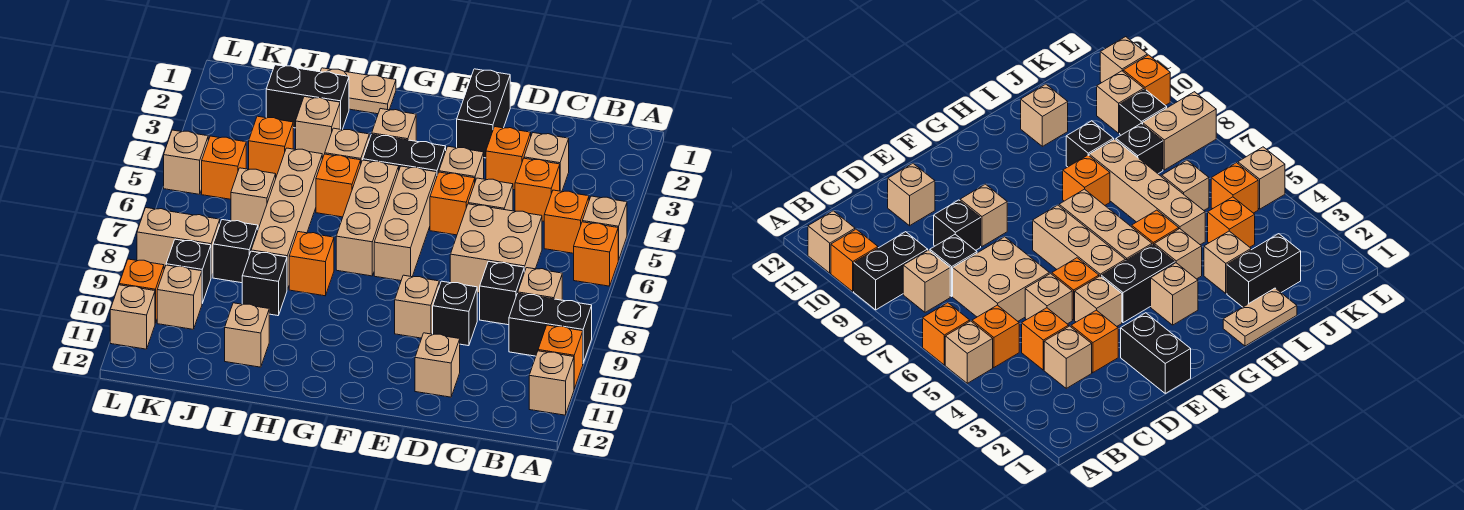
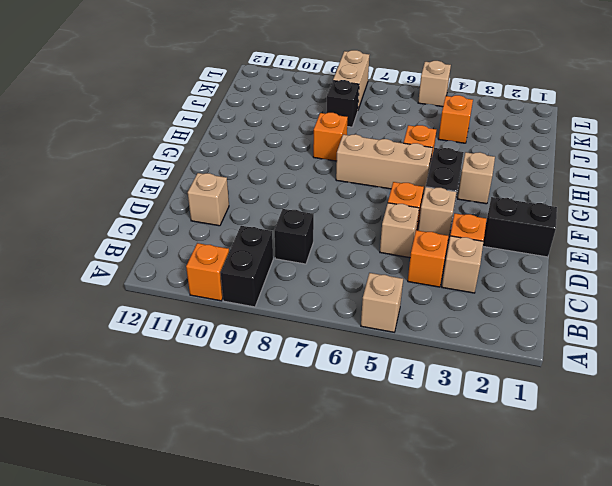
none -> orange 1x1 brick [574,222,618,286]
none -> tan 1x1 brick [529,351,574,415]
none -> orange 1x1 brick [544,190,589,253]
none -> tan 1x1 brick [518,268,562,300]

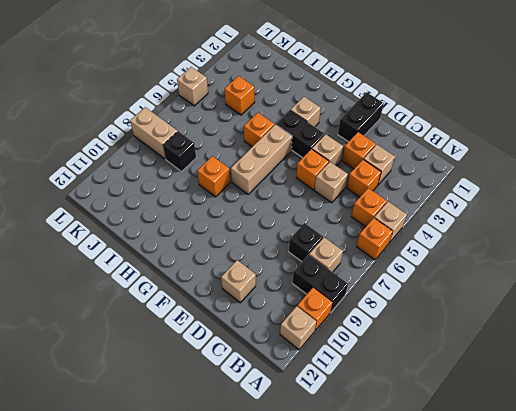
none -> tan 2x2 brick [450,204,542,293]
none -> black 1x1 brick [433,281,477,346]
none -> tan 1x1 brick [395,275,439,338]
none -> tan 1x3 brick [374,166,437,281]

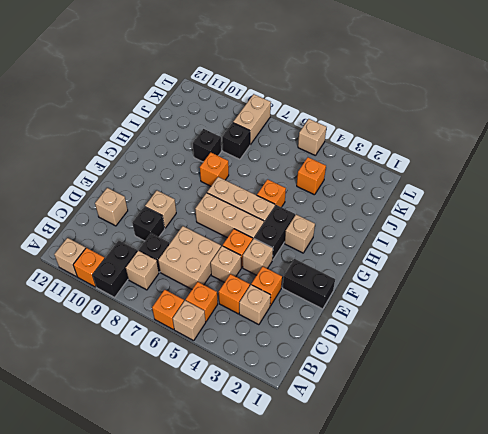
none -> tan 1x2 plate [320,68,396,114]
none -> tan 1x1 brick [325,128,369,163]
none -> black 1x2 brick [266,65,349,130]
none -> tan 1x1 brick [296,97,340,159]

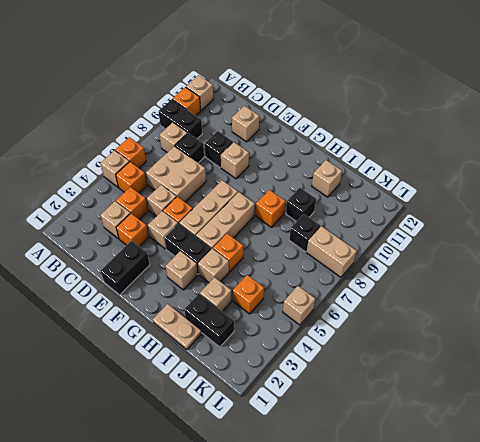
none -> tan 1x4 brick [251,148,322,290]
none -> tan 1x1 brick [231,168,276,229]
none -> orange 1x1 brick [202,136,246,199]
none -> black 1x1 brick [166,239,211,303]

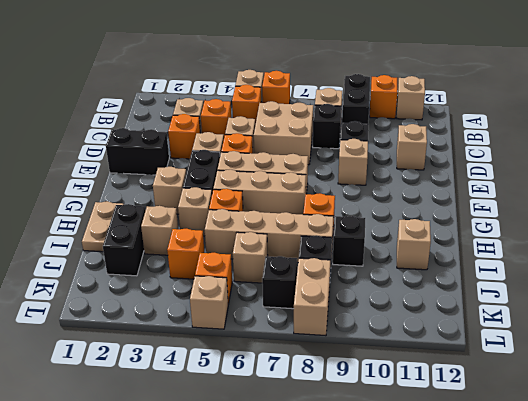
black 1x1 brick [262,256,297,309] -> black 1x1 brick moved to [166,239,211,303]
none -> tan 1x1 brick [157,265,202,329]
none -> orange 1x1 brick [119,259,164,323]
none -> tan 1x1 brick [110,285,155,349]

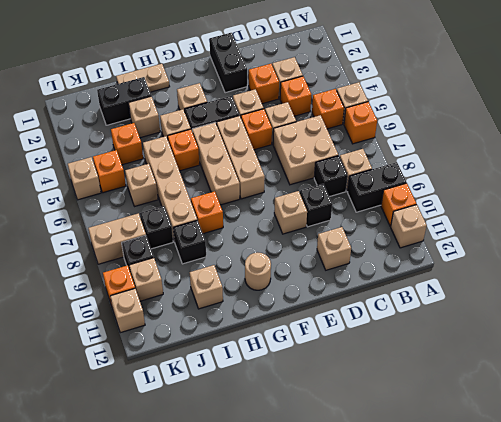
tan 1x1 round brick [245,253,271,290] -> none

